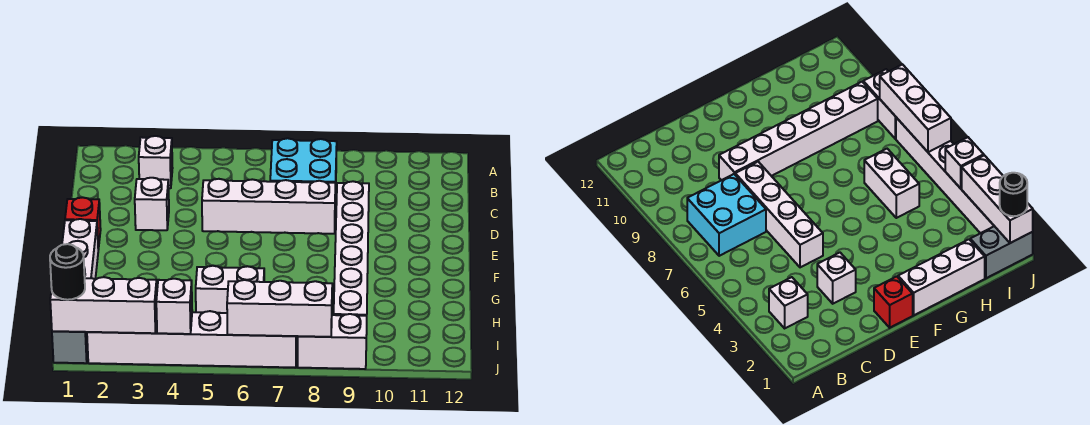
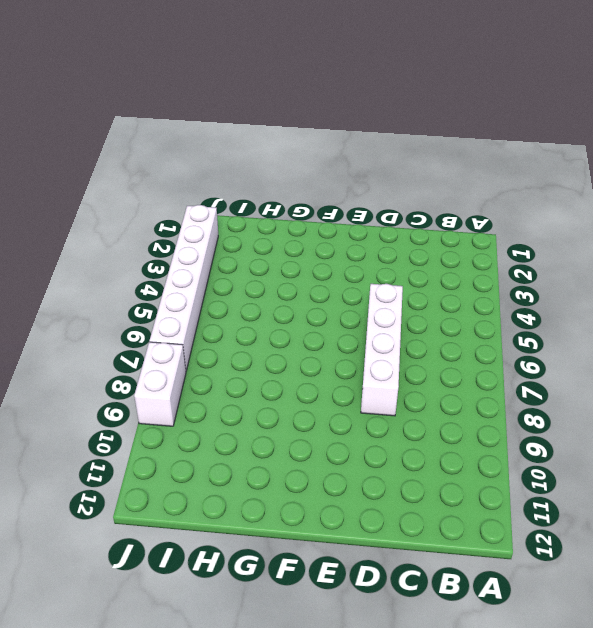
none -> white 1x1 brick [139,136,173,188]
none -> cyan 2x2 brick [270,138,337,197]
none -> white 1x1 brick [135,178,169,230]

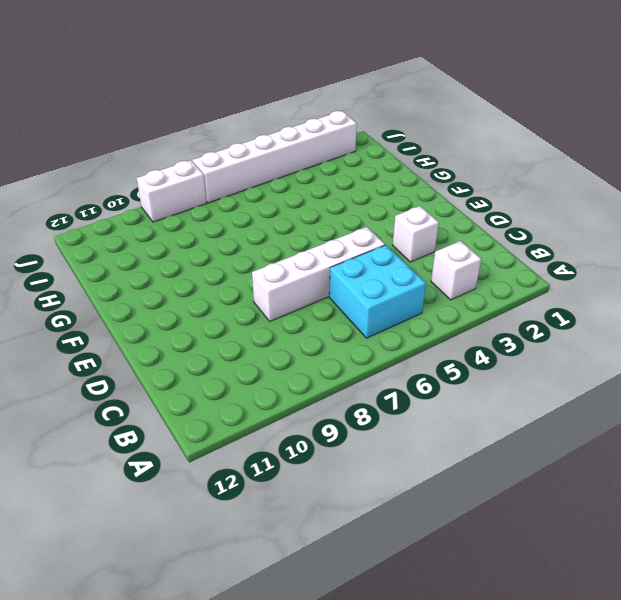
cyan 2x2 brick [329,245,426,338] -> cyan 2x2 brick moved to [270,138,337,197]
none -> white 1x6 brick [334,181,369,316]
none -> red 1x1 brick [65,197,101,250]
none -> white 1x3 brick [62,219,98,279]

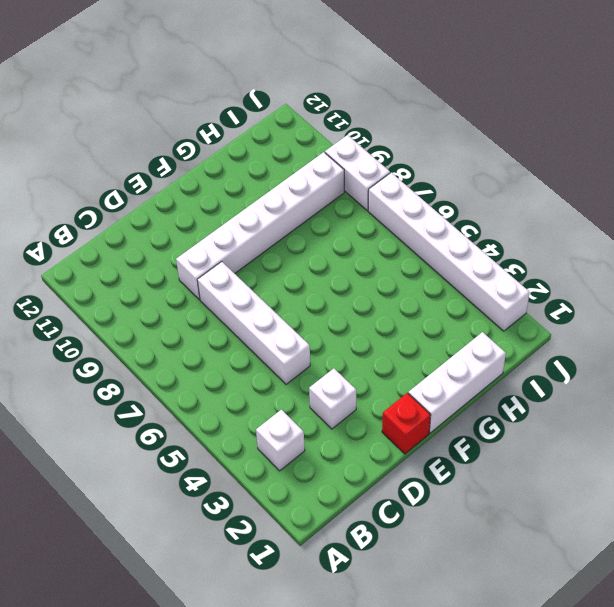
none -> cyan 2x2 brick [270,138,337,197]
none -> white 1x2 brick [196,266,264,313]
none -> grey 1x2 brick [52,331,88,363]

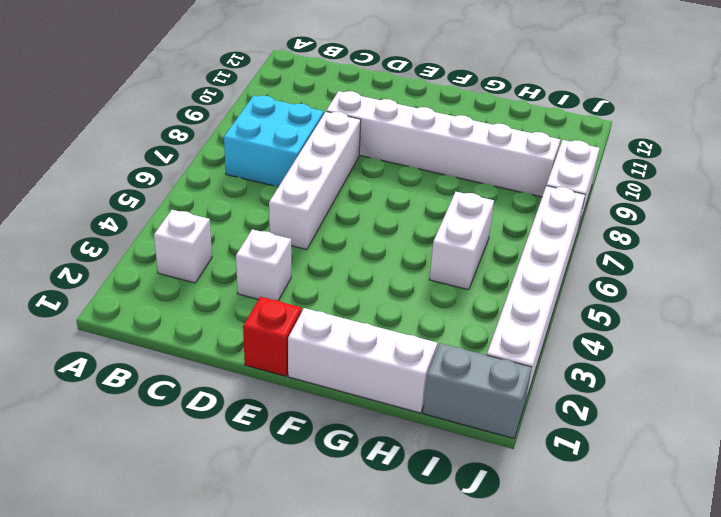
none -> white 1x3 brick [50,277,157,333]
none -> white 1x1 brick [156,279,192,334]
none -> white 1x3 brick [227,280,332,337]

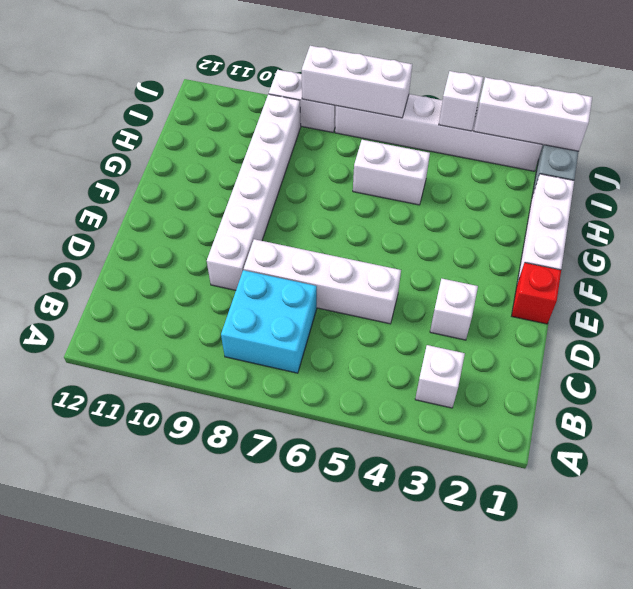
none -> black 1x1 round brick [50,244,85,300]

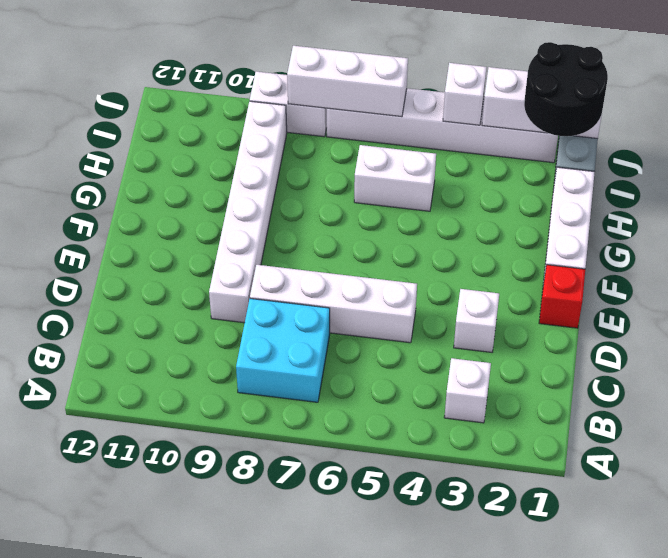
black 2x2 round brick [524,42,608,136] -> black 1x1 round brick [50,244,85,300]

